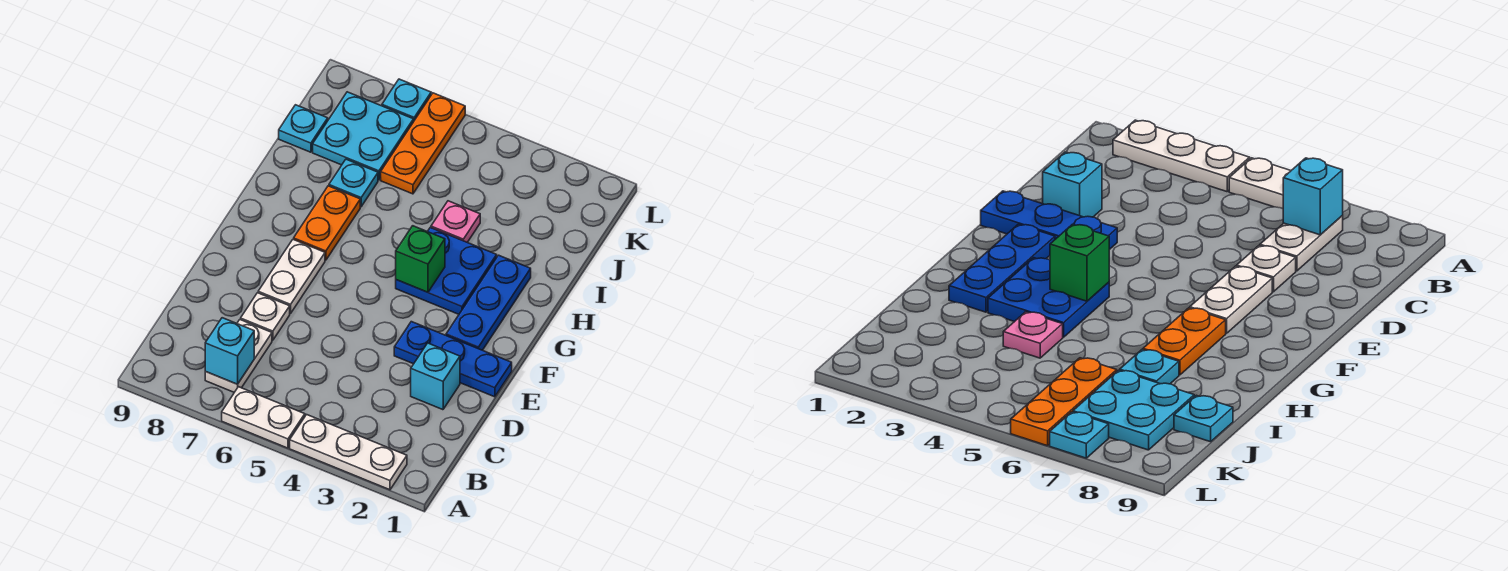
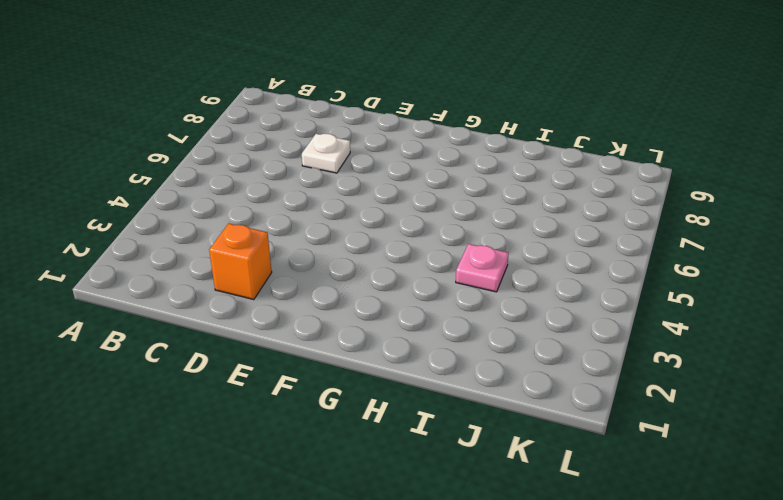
orange 1x1 brick [209,223,272,300] -> cyan 1x1 brick [411,343,460,410]
none -> white 1x3 plate [290,415,407,490]
none -> white 1x2 plate [222,387,305,448]
none -> white 1x2 plate [205,320,272,392]

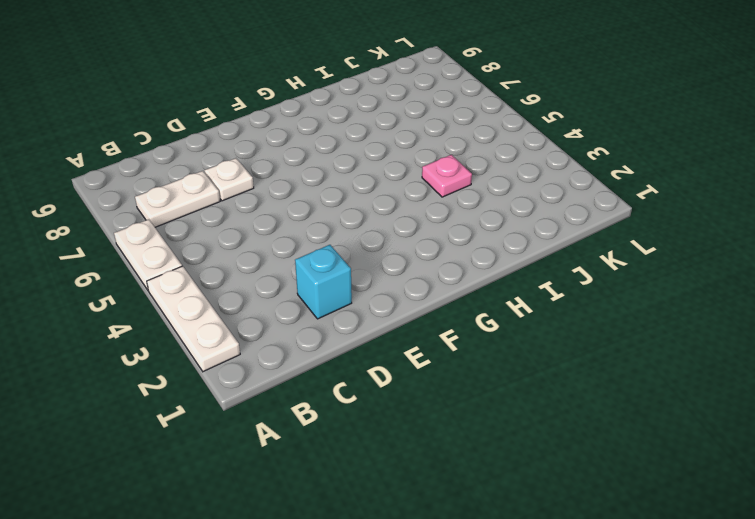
none -> blue 1x3 plate [394,322,512,397]
none -> white 1x2 plate [258,239,325,314]
none -> blue 1x3 plate [446,255,531,350]

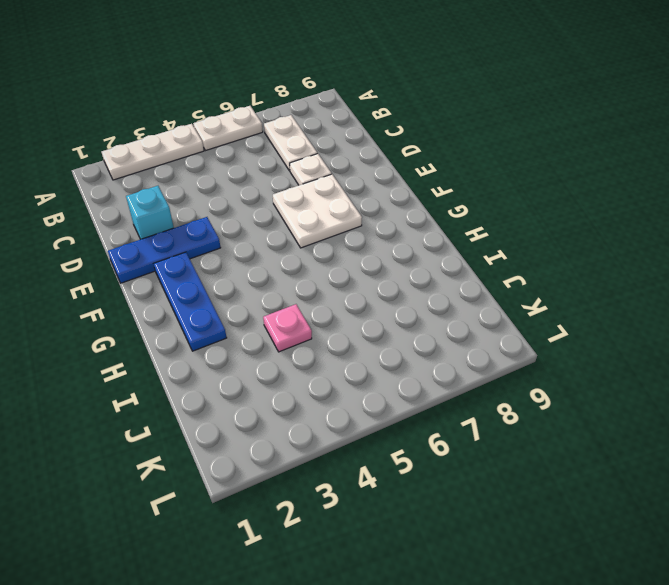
white 2x2 plate [273,174,362,248] -> white 1x2 plate [258,239,325,314]
none -> blue 2x2 plate [396,228,497,314]
none -> orange 1x2 plate [294,186,360,260]
none -> cyan 1x1 plate [329,159,378,207]

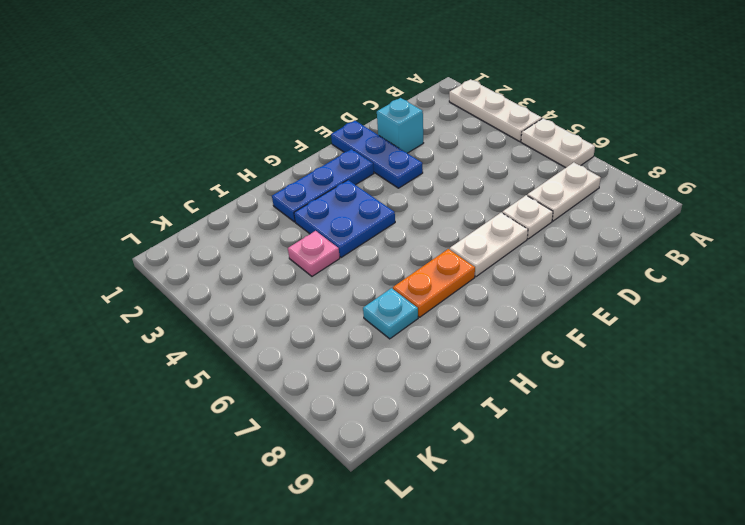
none -> orange 1x3 plate [381,93,465,194]
none -> cyan 2x2 plate [313,92,414,180]
none -> cyan 1x1 plate [279,105,328,152]

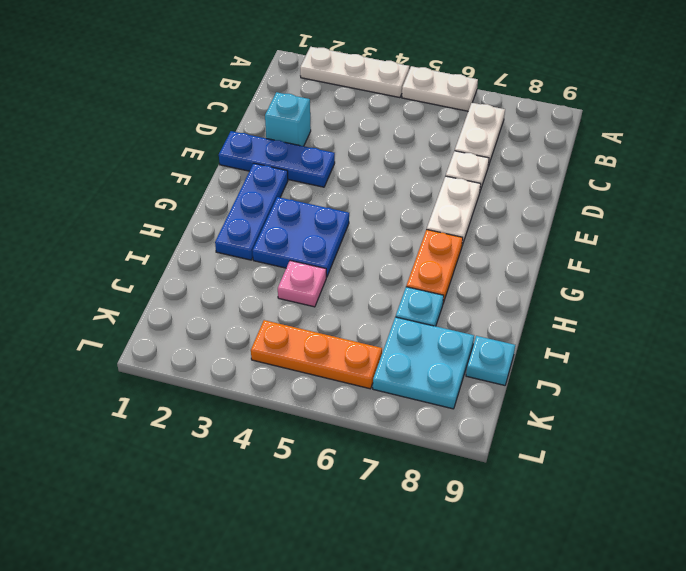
orange 1x3 plate [251,320,382,389] -> orange 1x3 plate turned to [381,93,465,194]
none -> cyan 1x1 plate [382,79,431,120]
none -> cyan 1x1 brick [205,318,254,384]
none -> green 1x1 brick [396,226,445,292]

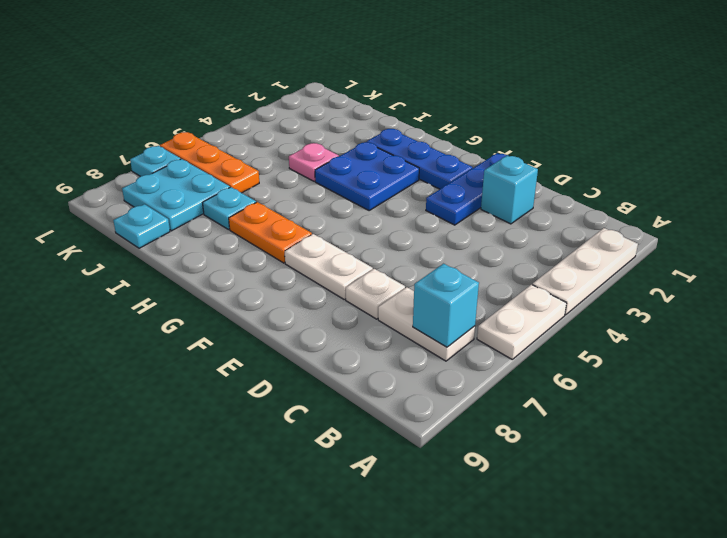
none -> green 1x1 brick [396,226,445,292]

